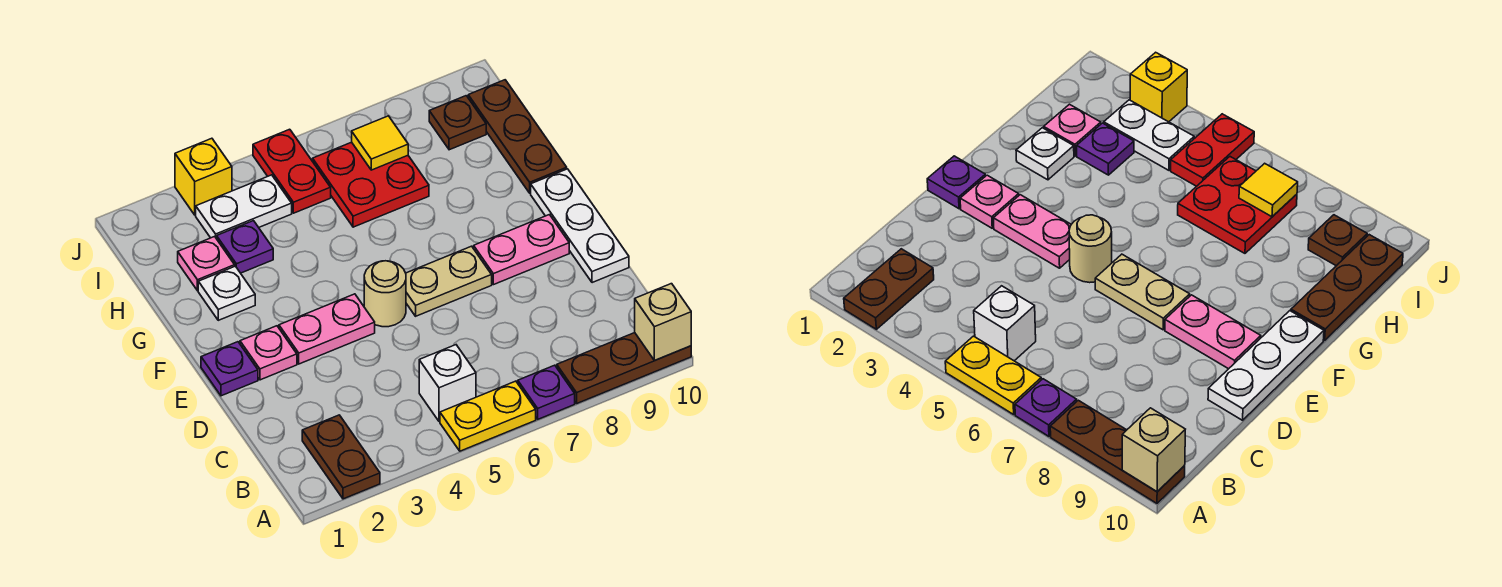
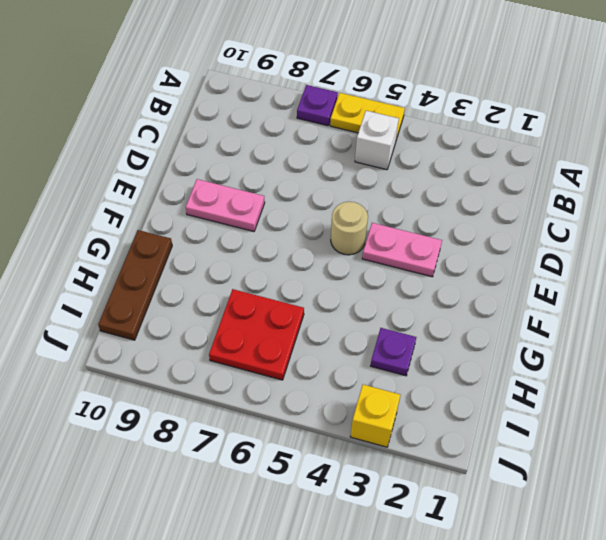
none -> brown 1x2 plate [302,415,380,499]
none -> brown 1x3 plate [557,333,691,403]
none -> white 1x3 plate [531,169,629,283]

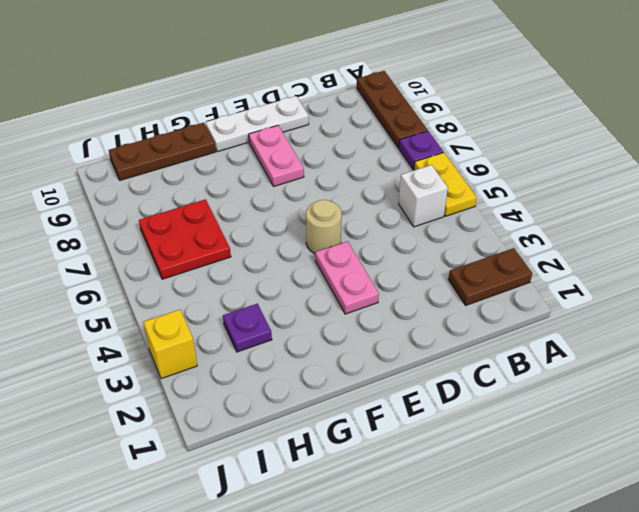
none -> purple 1x1 plate [201,342,258,396]
none -> pink 1x1 plate [240,326,297,380]
none -> tan 1x2 plate [406,246,492,316]

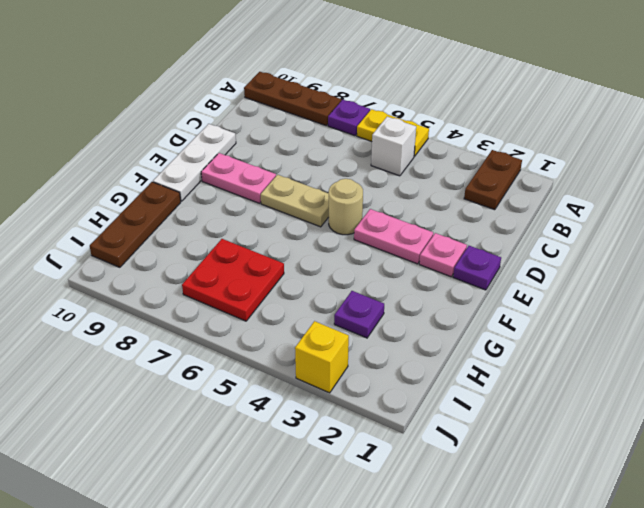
none -> white 1x1 plate [198,266,255,320]
none -> pink 1x1 plate [178,237,235,291]
none -> white 1x2 plate [196,175,292,239]

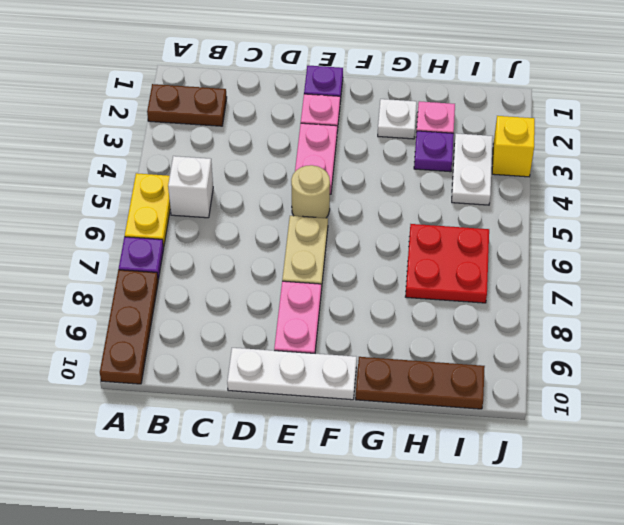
none -> red 1x2 plate [253,129,331,213]
none -> brown 1x1 plate [429,96,486,150]
none -> tan 1x1 brick [635,284,691,360]

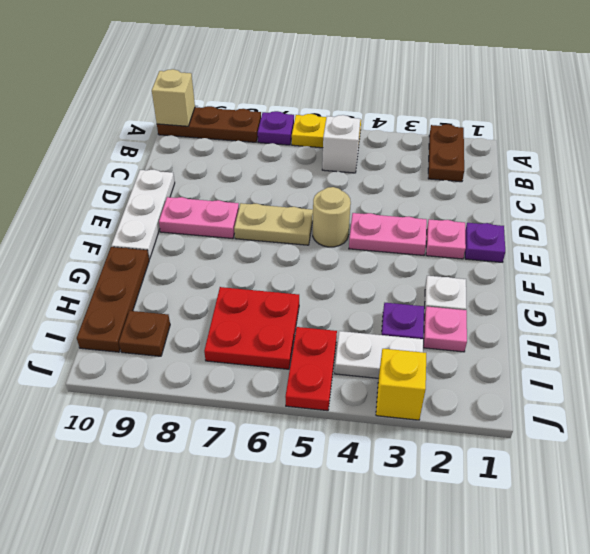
none -> yellow 1x1 tile [352,116,408,170]

